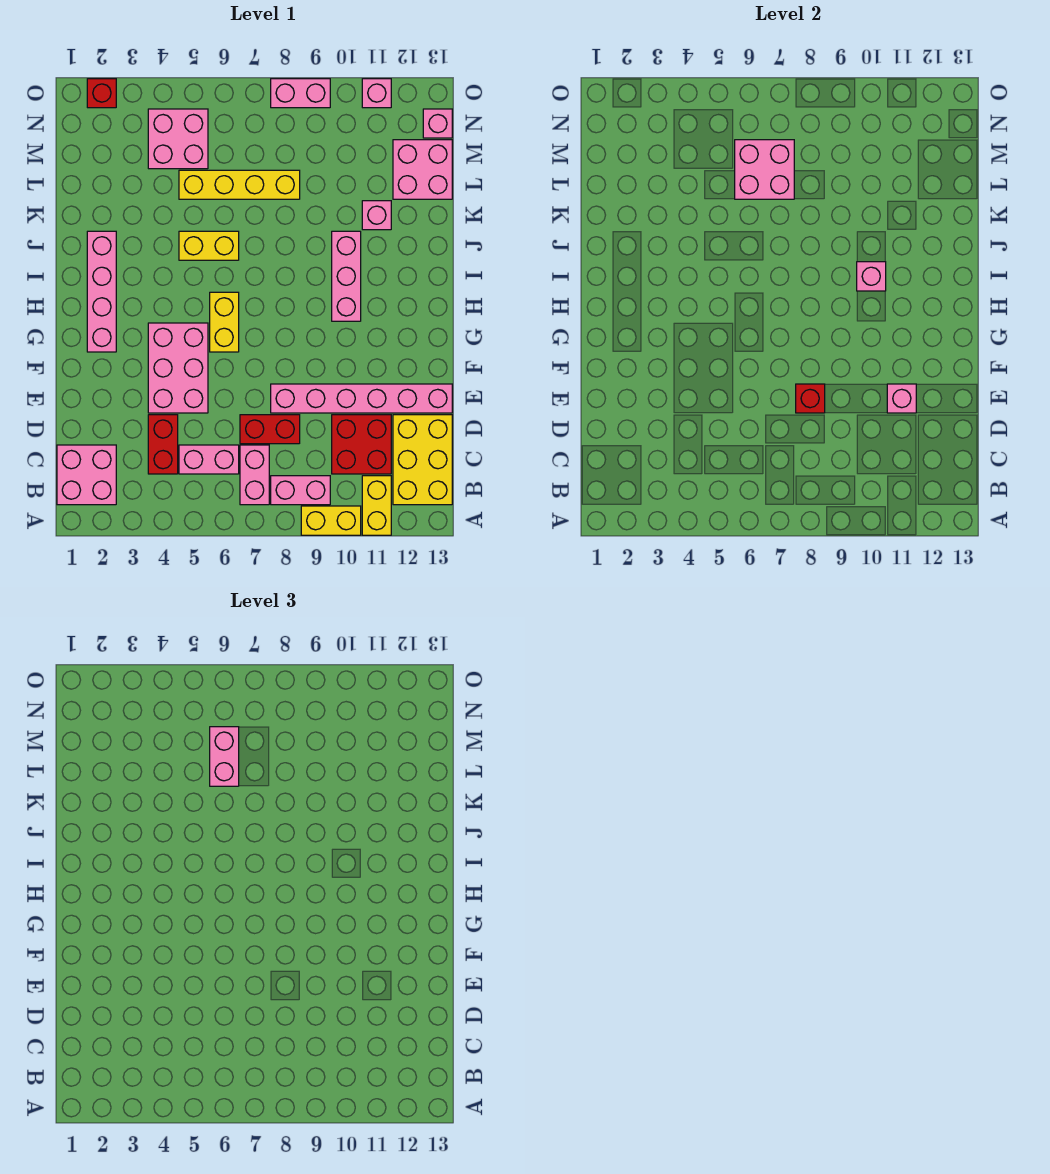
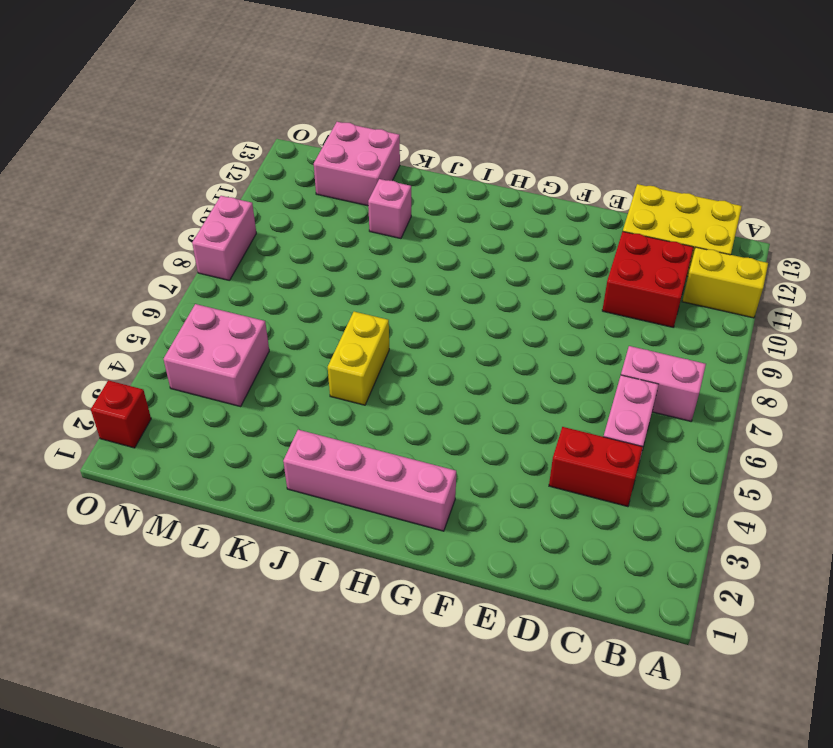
none -> yellow 1x2 brick [301,506,361,535]
none -> pink 2x2 brick [57,445,116,505]
none -> pink 1x2 brick [271,476,330,505]

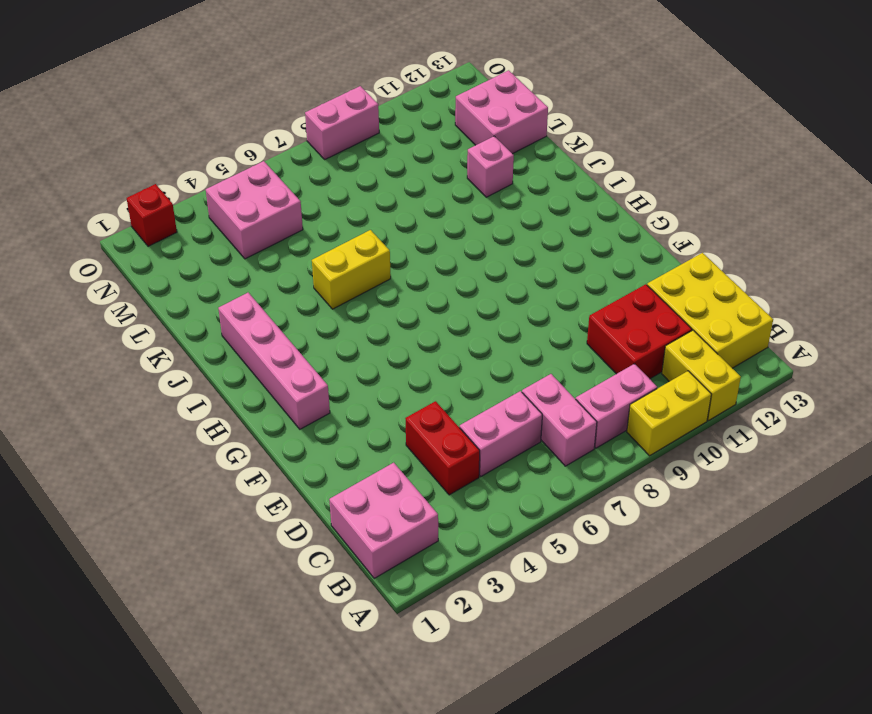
none -> red 1x2 brick [240,415,300,444]
none -> pink 2x3 brick [148,323,208,413]
none -> pink 1x6 brick [271,384,452,413]

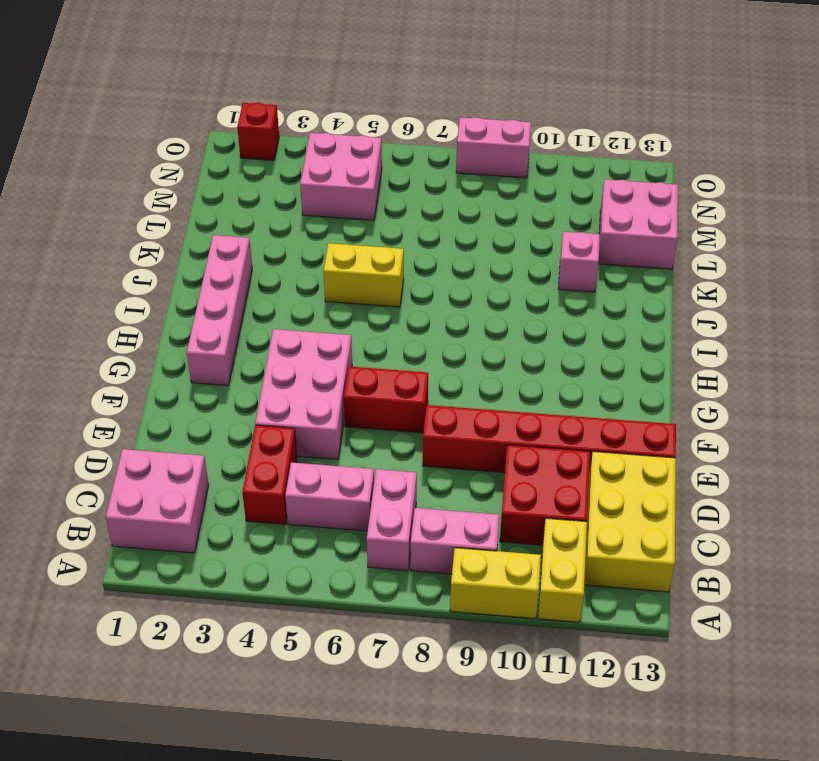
red 1x6 brick [423,405,676,473] -> pink 1x6 brick [271,384,452,413]
red 1x2 brick [344,366,428,433] -> red 1x2 brick moved to [240,415,300,444]
none -> yellow 1x2 brick [210,292,239,352]
none -> pink 1x3 brick [332,231,361,321]
none -> yellow 1x4 brick [179,170,300,199]

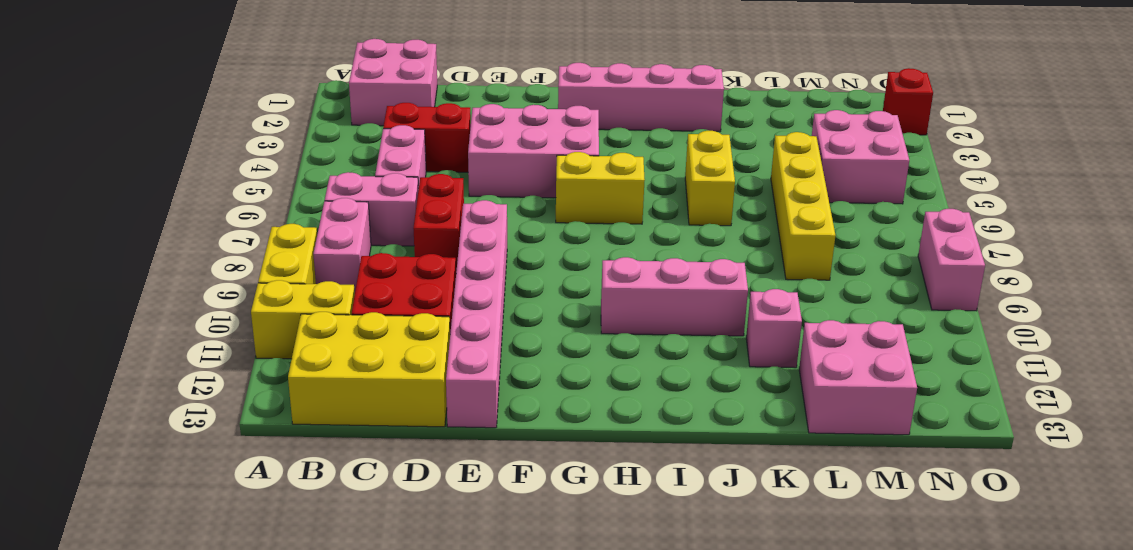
none -> pink 1x1 brick [423,109,452,138]
none -> pink 1x1 brick [362,79,391,108]
none -> red 1x1 brick [796,384,825,413]

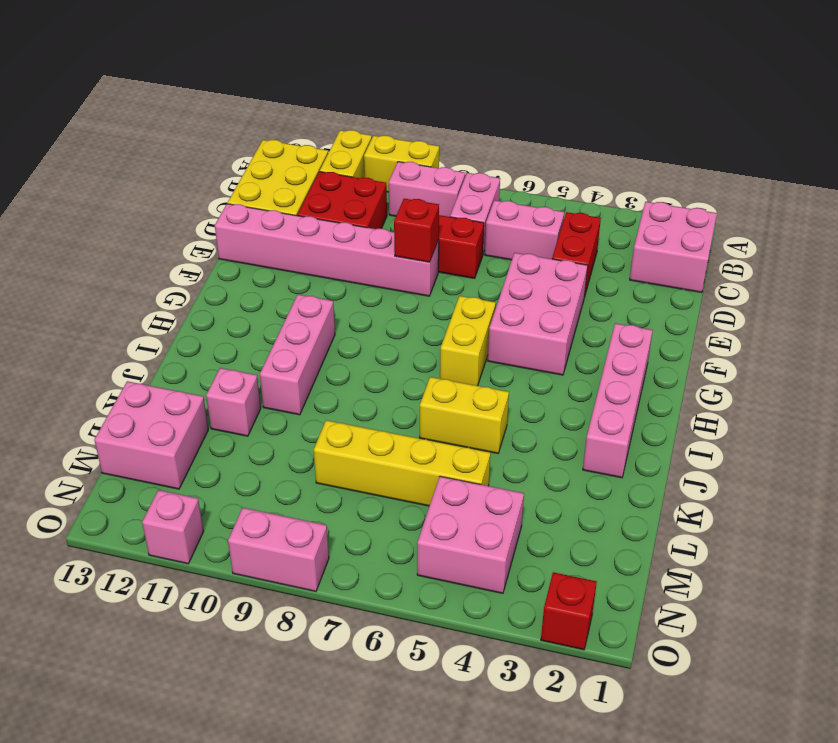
none -> pink 1x1 brick [423,109,452,138]
none -> pink 1x1 brick [887,384,916,413]
none -> pink 1x1 brick [857,262,886,291]

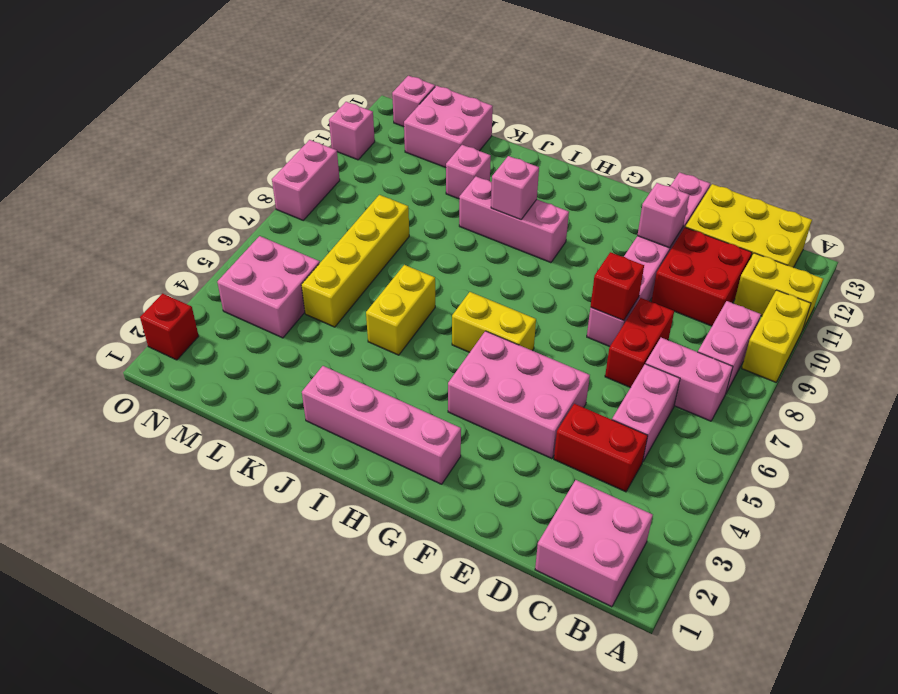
none -> pink 2x2 brick [735,140,794,199]
none -> pink 1x2 brick [210,727,239,786]

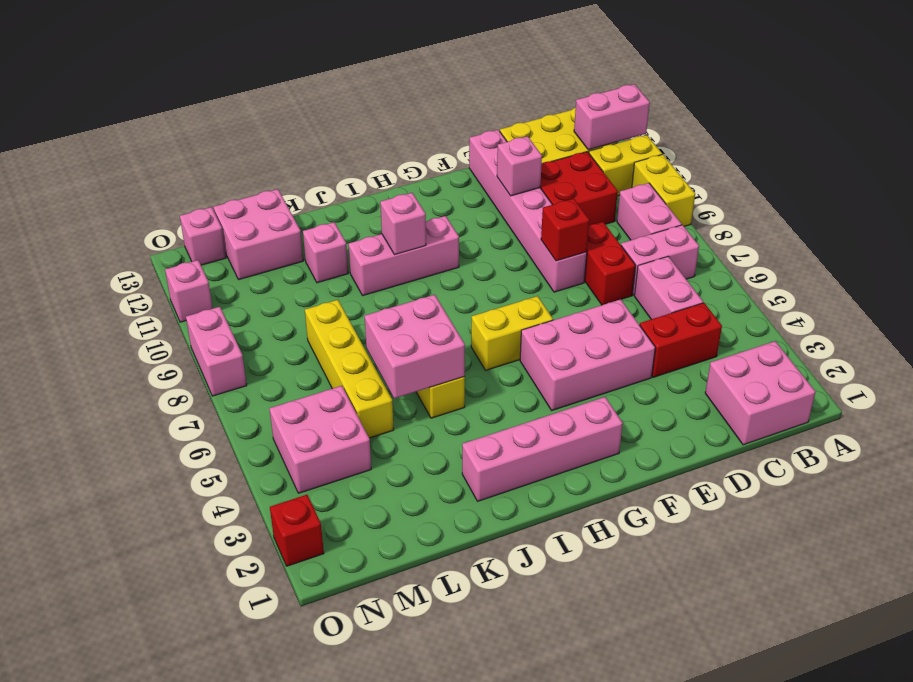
pink 1x2 brick [574,84,650,150] -> pink 1x2 brick moved to [210,727,239,786]
pink 2x2 brick [365,295,465,398] -> pink 2x2 brick moved to [735,140,794,199]

